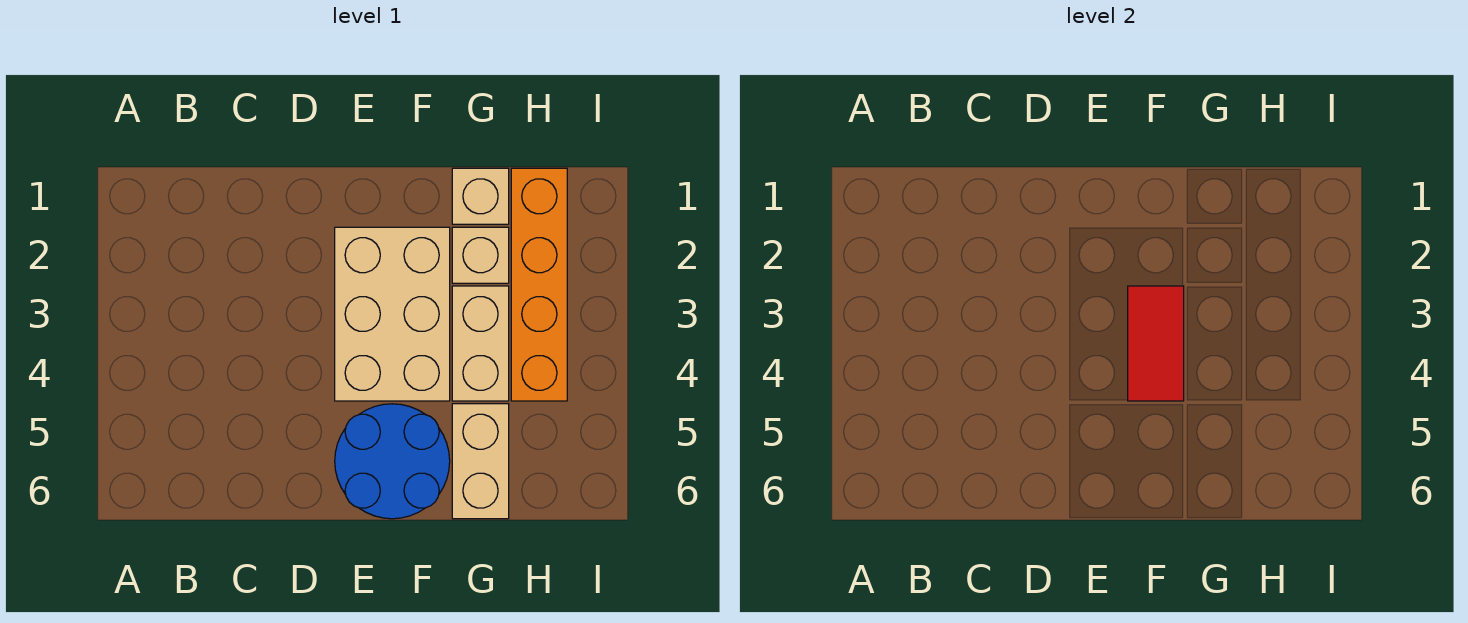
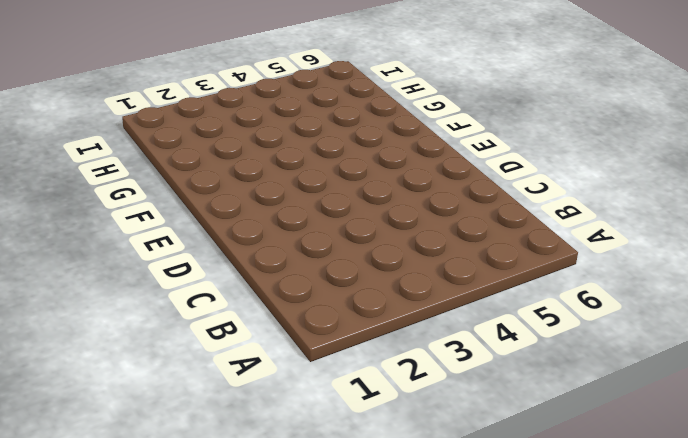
none -> tan 2x3 brick [335,227,450,401]
none -> blue 2x2 round brick [335,404,450,519]

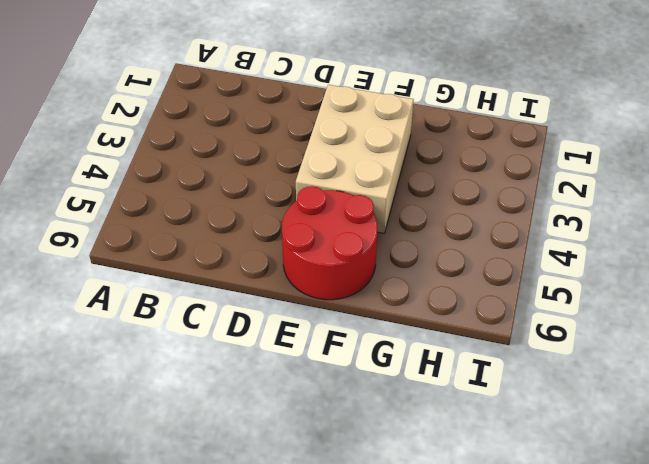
red 2x2 round brick [282,186,378,300] -> blue 2x2 round brick [335,404,450,519]
none -> tan 1x1 brick [452,168,509,224]
none -> tan 1x1 brick [452,227,509,283]

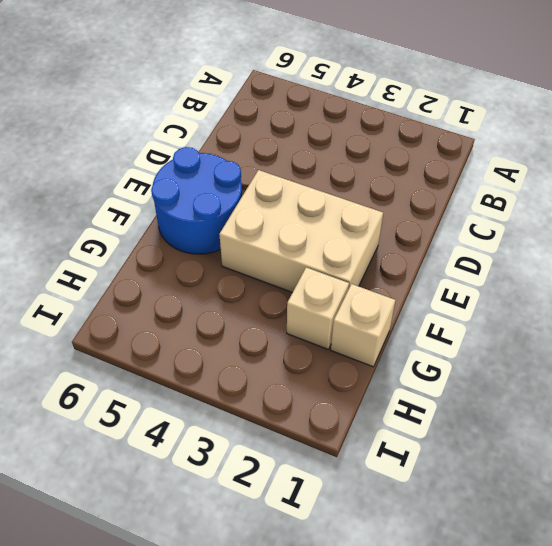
none -> tan 1x2 brick [452,286,509,401]
none -> tan 1x2 brick [452,404,509,519]

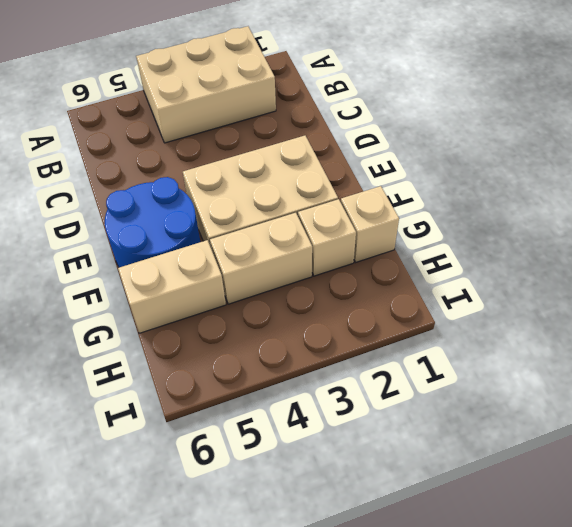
tan 2x3 brick [136,26,276,143] -> none
none -> orange 1x4 brick [511,168,567,401]
none -> red 1x2 tile [1128,286,1184,401]

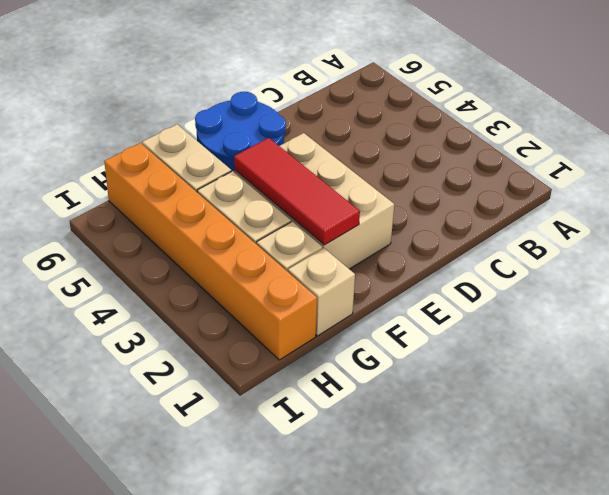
red 1x3 tile [234,138,360,245] -> red 1x2 tile [1128,286,1184,401]
orange 1x6 brick [104,143,317,360] -> orange 1x4 brick [511,168,567,401]

